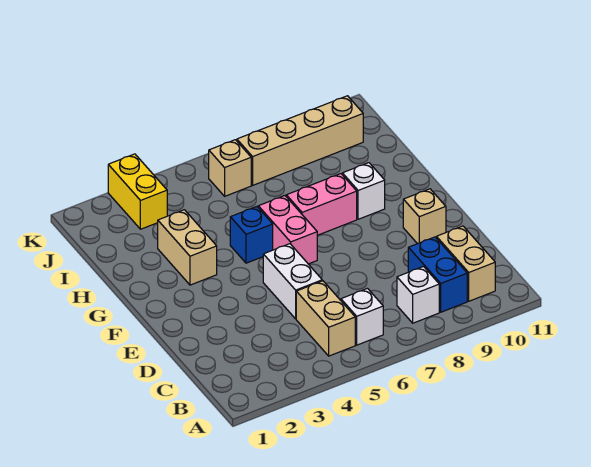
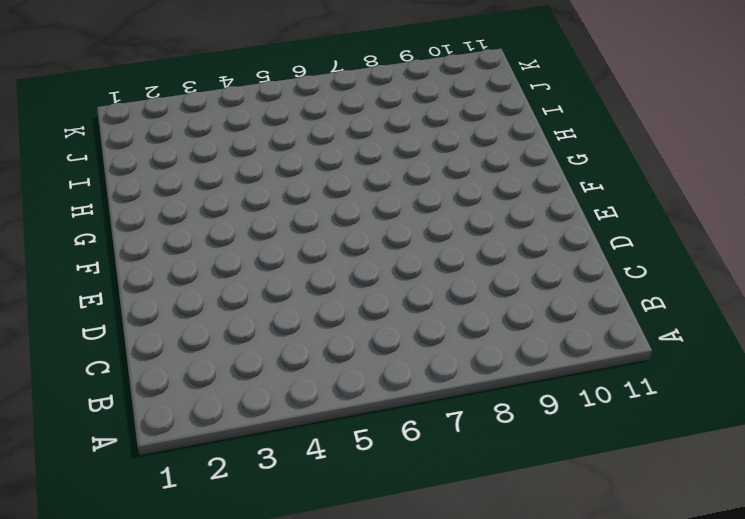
none -> tan 1x2 brick [296,281,355,356]
none -> white 1x1 brick [341,288,383,345]
none -> white 1x1 brick [397,267,439,323]

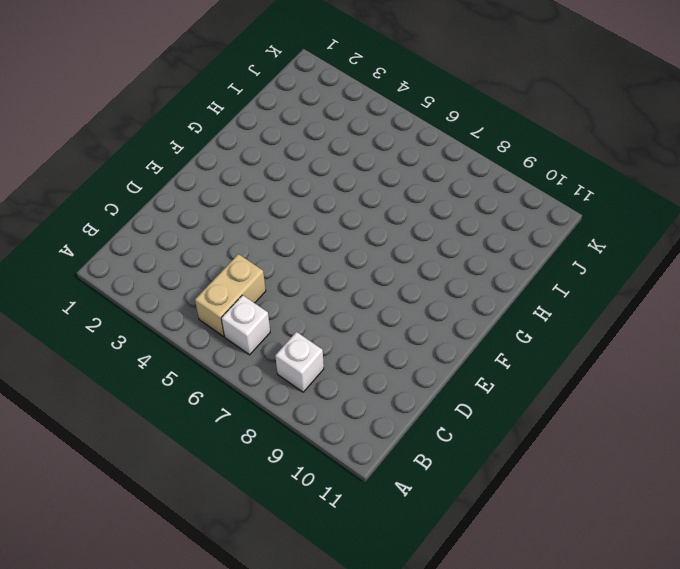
none -> blue 1x2 brick [408,237,467,312]
none -> tan 1x2 brick [436,226,495,301]
none -> white 1x2 brick [263,244,322,319]

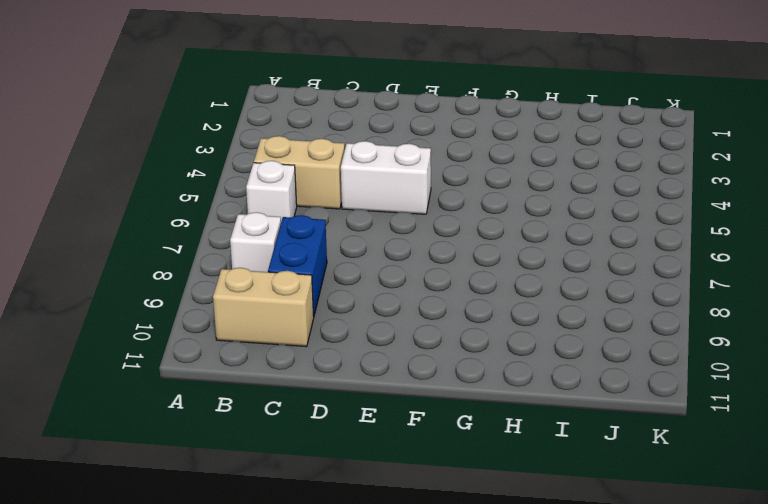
blue 1x2 brick [268,215,327,316] -> blue 1x2 brick turned to [408,237,467,312]
none -> tan 1x1 brick [403,189,446,244]
none -> pink 1x2 brick [258,196,317,264]
none -> tan 1x2 brick [158,210,217,285]

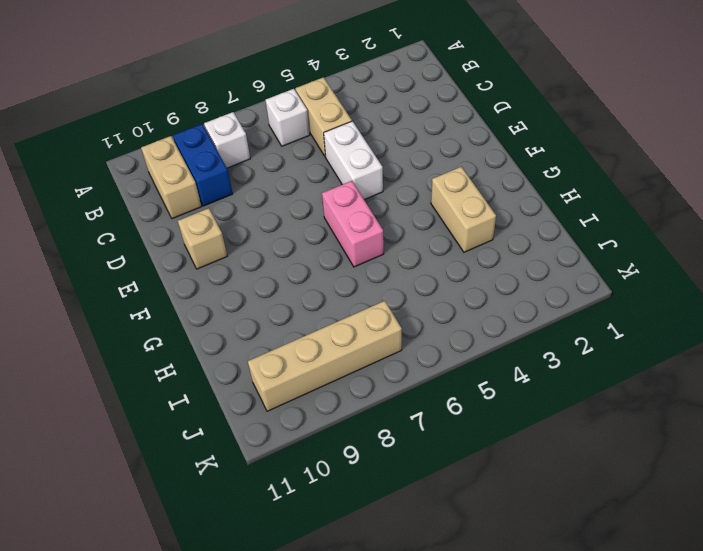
none -> blue 1x1 brick [230,207,273,263]
none -> pink 1x2 brick [286,174,357,235]
none -> white 1x1 brick [342,163,385,219]

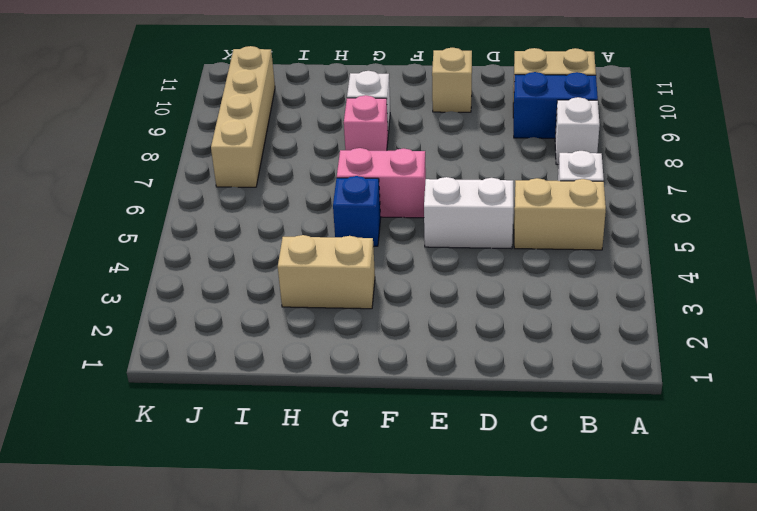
pink 1x1 brick [344,95,388,151] -> pink 1x2 brick [286,174,357,235]
none -> yellow 1x2 brick [108,154,167,229]
none -> tan 1x1 brick [208,140,251,196]

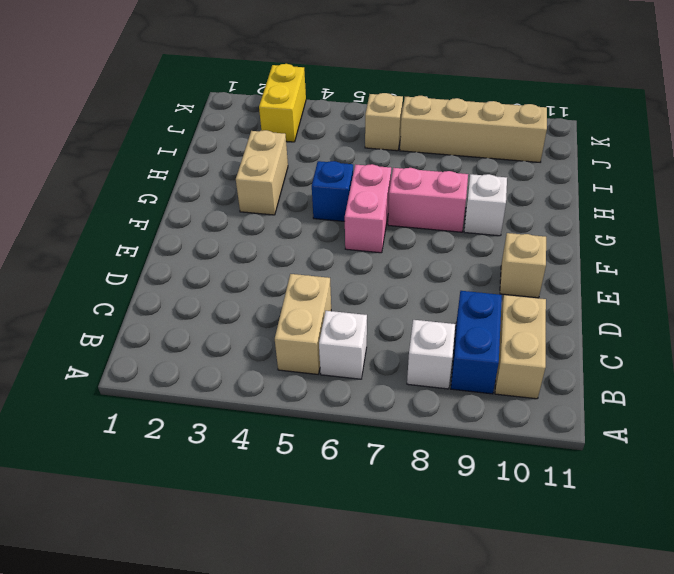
none -> white 1x2 brick [263,244,322,319]

